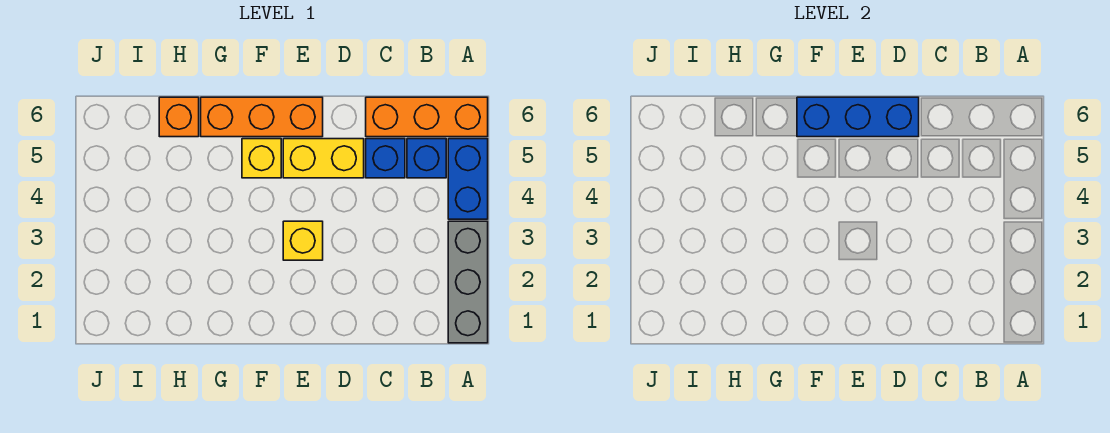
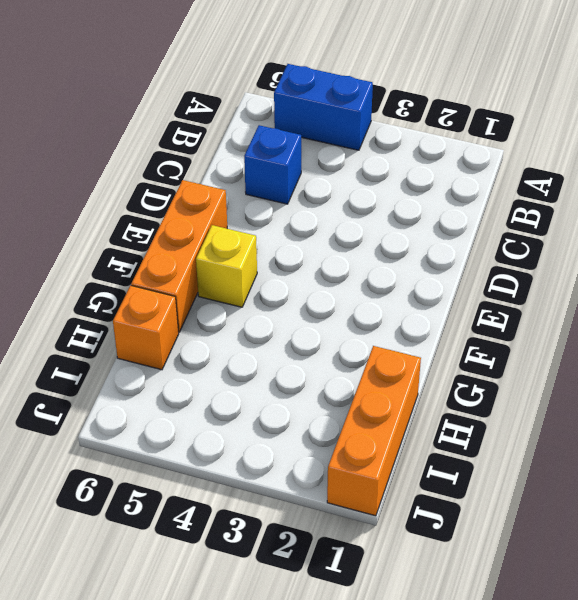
orange 1x3 brick [327,346,421,516] -> orange 1x3 brick moved to [366,97,488,137]
none -> grey 1x3 brick [448,221,488,343]
none -> blue 1x1 brick [407,139,446,178]

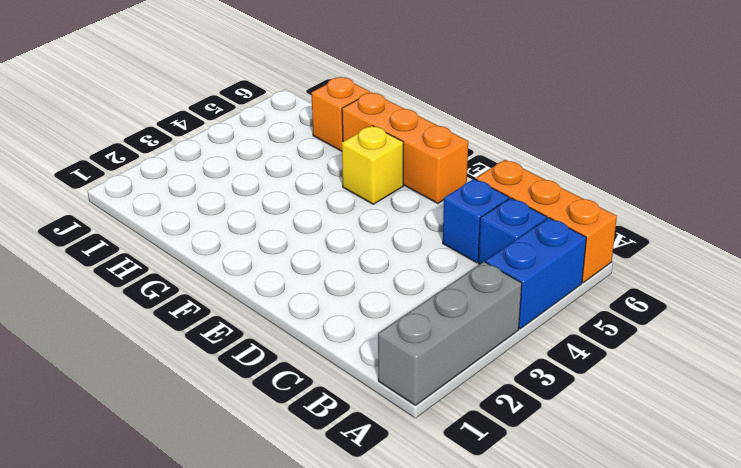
none -> yellow 1x2 brick [283,139,364,178]
none -> yellow 1x1 brick [283,221,323,260]

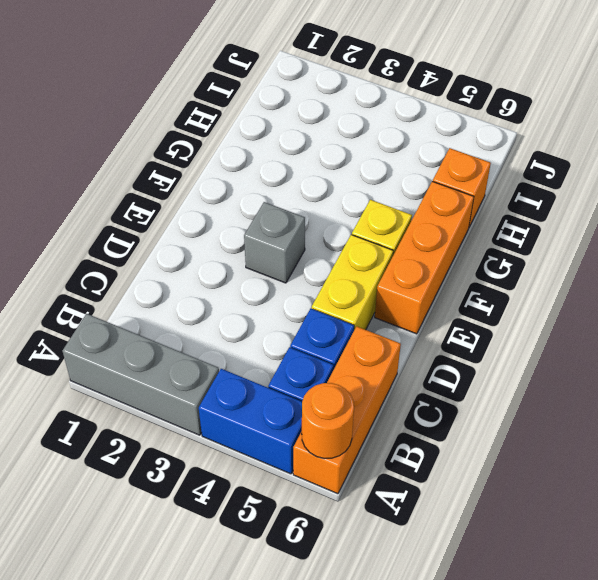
orange 1x1 round brick [302,383,354,459] -> none
grey 1x1 brick [244,202,305,283] -> yellow 1x1 brick [283,221,323,260]
none -> blue 1x3 brick [797,97,919,137]

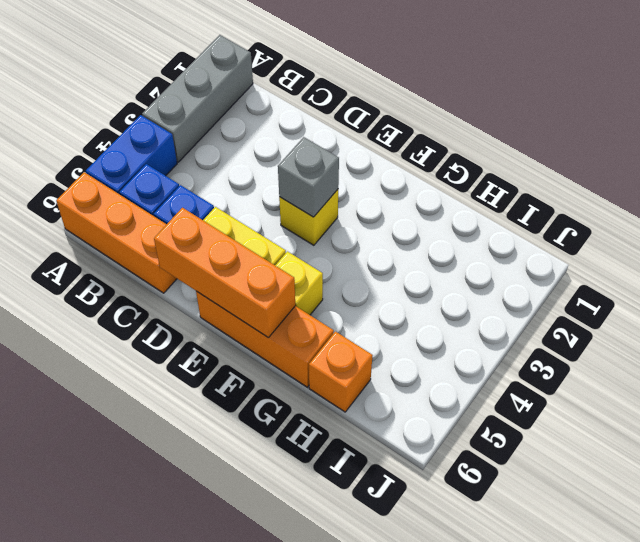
orange 1x3 brick [154,208,295,338] -> blue 1x3 brick [797,97,919,137]
grey 1x1 brick [278,137,339,217] -> none

